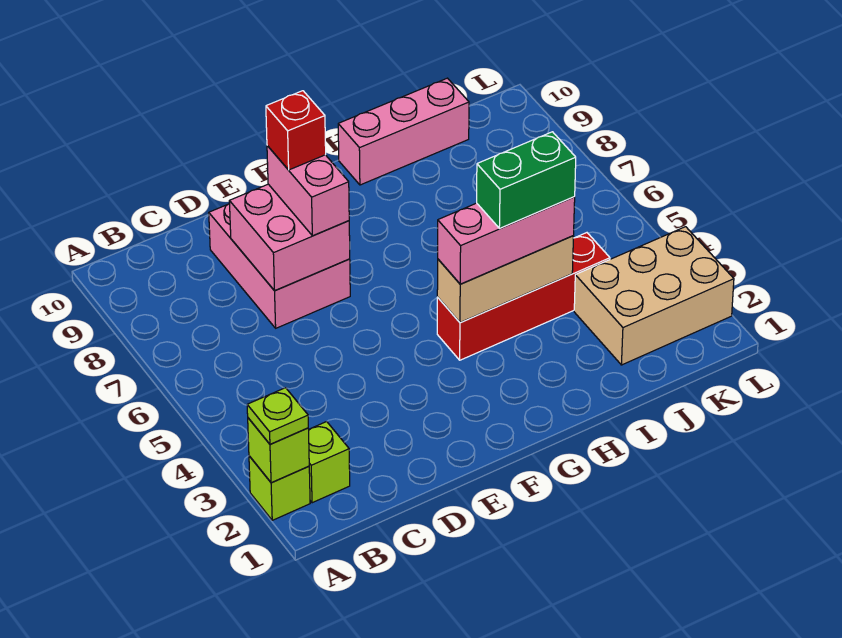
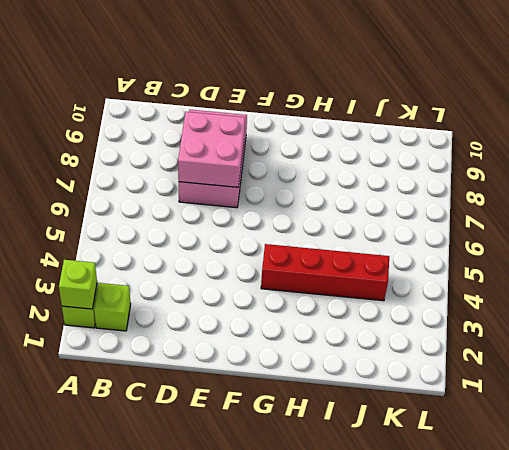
none -> pink 1x3 brick [338,78,469,185]
none -> tan 2x3 brick [574,227,734,365]
none -> tan 1x3 brick [437,236,574,322]

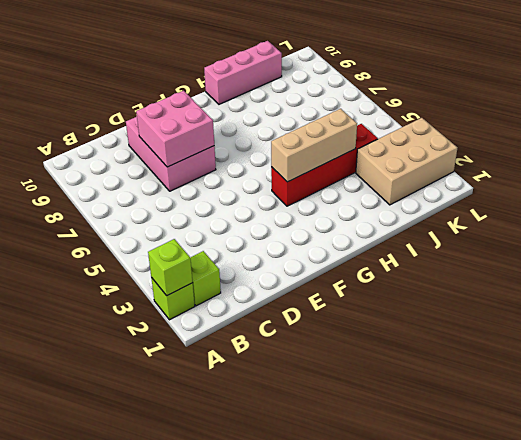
none -> lime 1x1 plate [247,388,308,444]
none -> pink 1x2 brick [267,146,349,236]
none -> pink 1x3 brick [438,197,575,284]

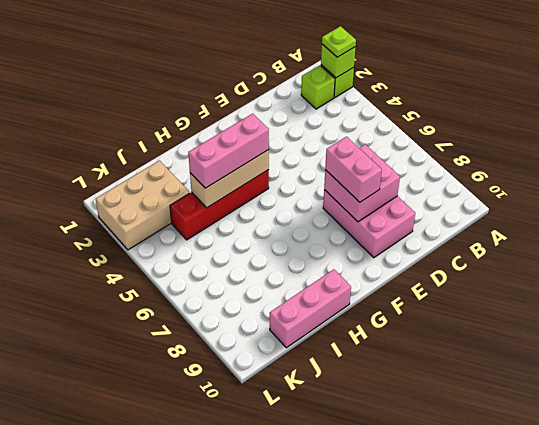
none -> red 1x1 brick [266,91,326,170]
none -> green 1x2 brick [477,132,576,228]

